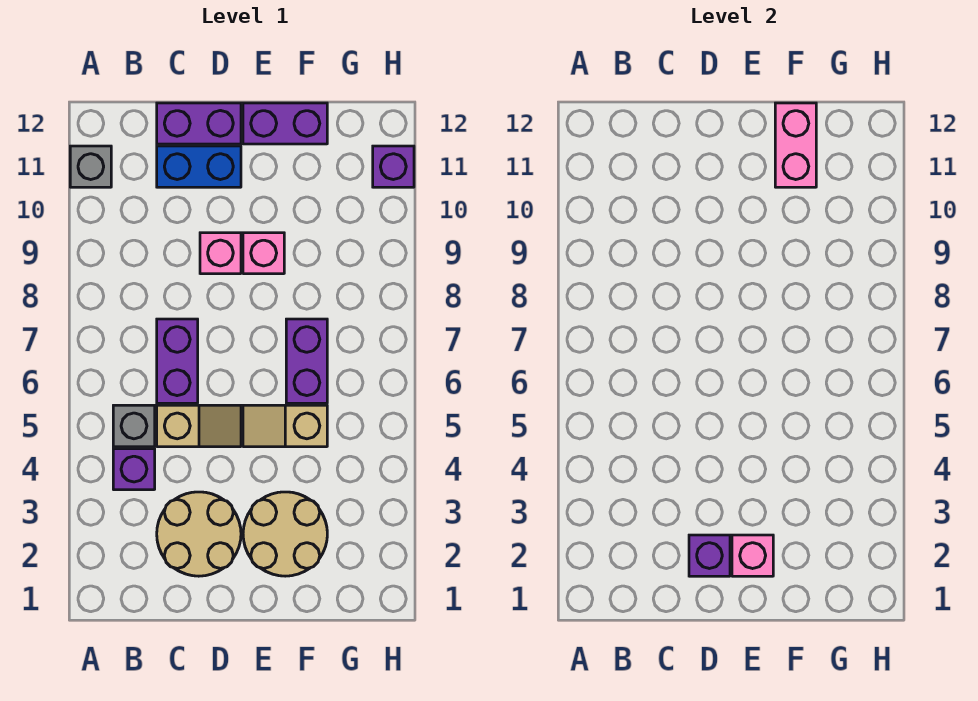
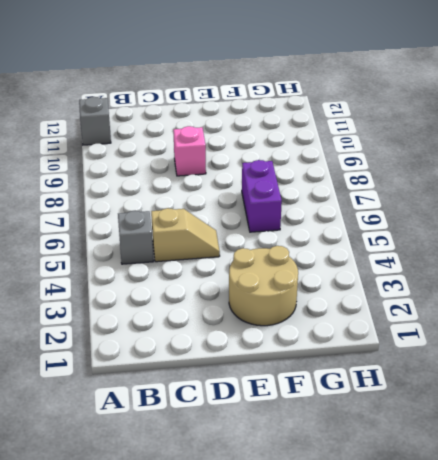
none -> purple 1x1 brick [113,449,155,490]
none -> tan 2x2 round brick [157,492,241,576]
none -> purple 1x2 brick [157,319,198,403]

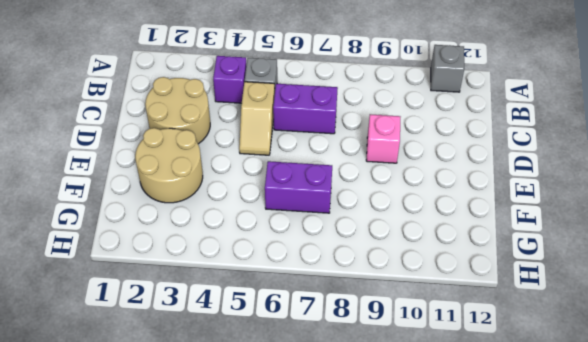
none -> blue 1x2 brick [157,146,241,187]
none -> purple 1x2 brick [157,103,241,144]
none -> tan 1x2 slope [243,405,327,447]

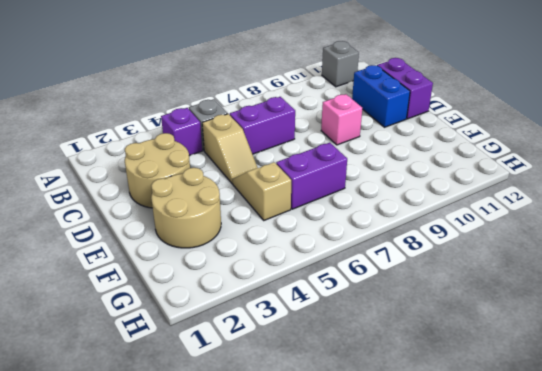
none -> pink 1x1 brick [243,233,284,274]
none -> purple 1x2 brick [243,103,327,144]
none -> purple 1x1 brick [373,146,414,187]

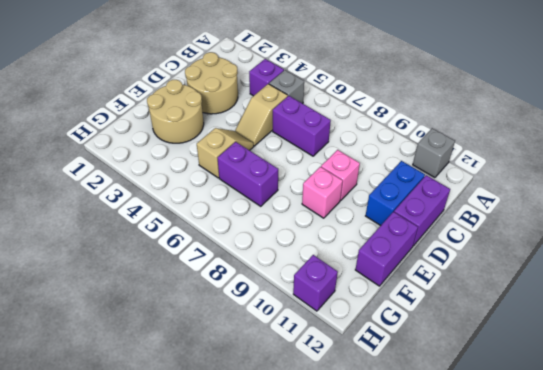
none -> purple 1x1 brick [689,535,730,576]
none -> pink 1x1 brick [732,535,773,576]
none -> pink 1x2 brick [775,103,816,187]

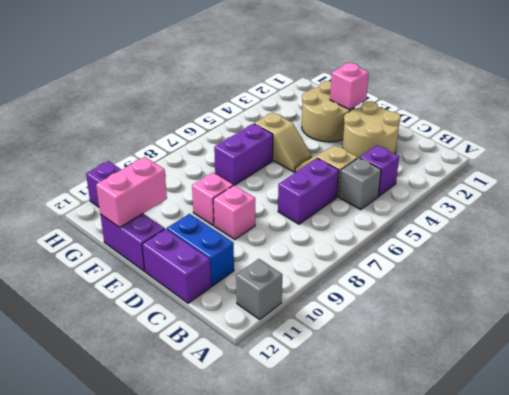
none -> purple 1x1 brick [689,535,730,576]

